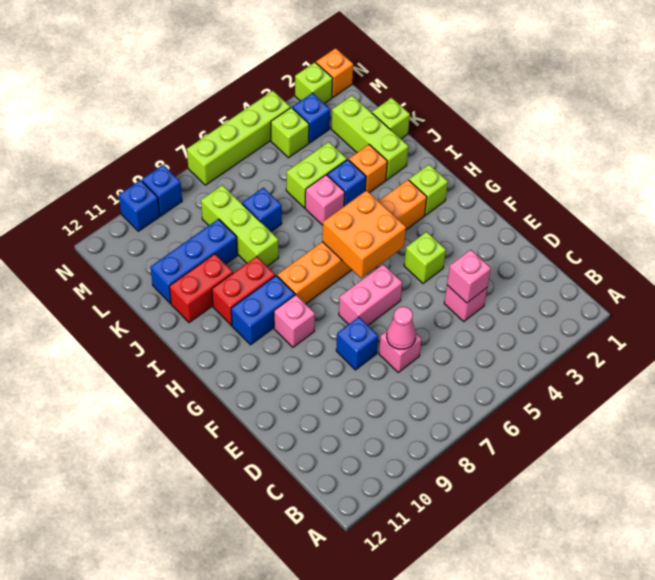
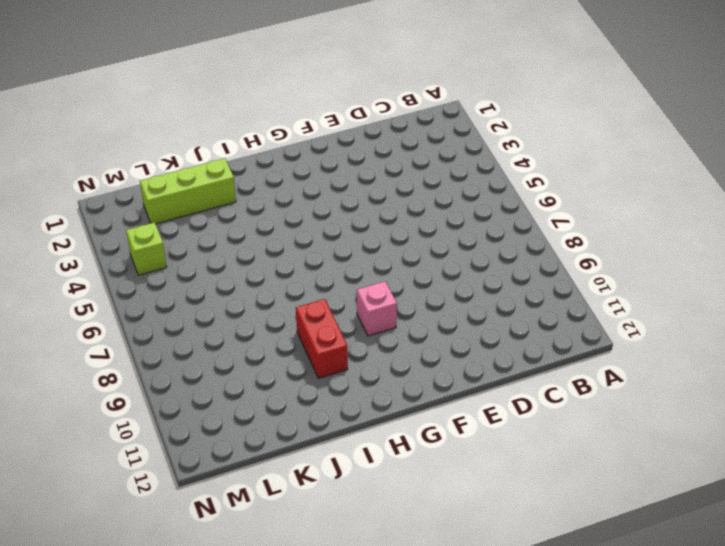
none -> pink 1x1 brick [444,285,487,321]
none -> pink 1x1 brick [379,331,422,372]
none -> blue 1x1 brick [336,317,378,370]
none -> lime 1x1 brick [404,232,446,283]

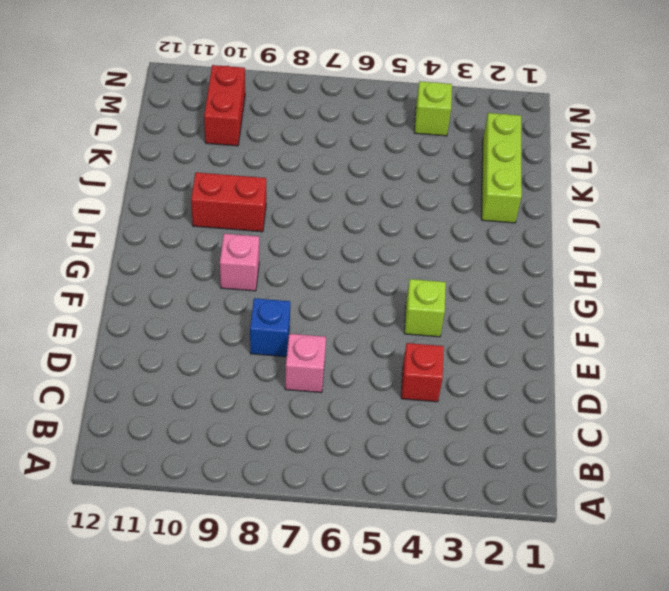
red 1x1 brick [401,343,444,402] -> pink 1x1 brick [444,285,487,321]
red 1x2 brick [204,65,245,146] -> red 1x2 brick turned to [169,254,233,323]
none -> pink 1x2 brick [339,264,402,325]
none -> lime 1x1 brick [409,165,448,215]
none -> orange 1x6 brick [277,180,427,304]
none -> blue 1x2 brick [231,276,295,345]

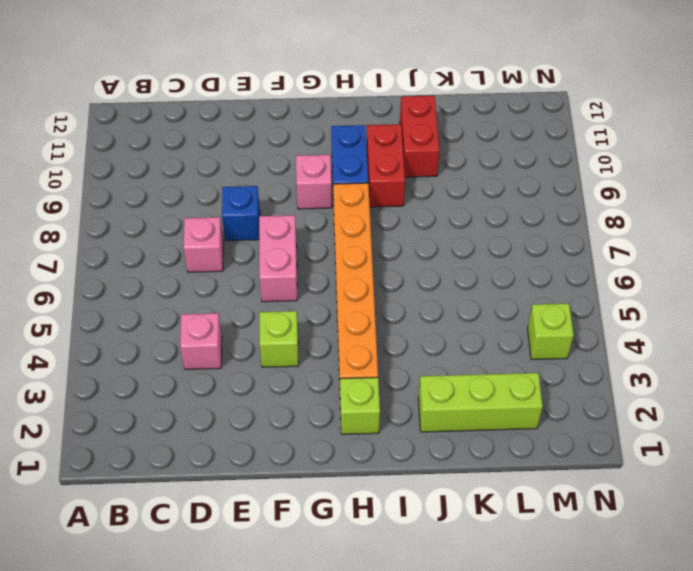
none -> orange 1x1 brick [349,145,387,193]
none -> blue 1x1 brick [327,159,366,206]
none -> pink 1x1 brick [305,175,345,225]
none -> lime 1x3 brick [201,185,279,266]

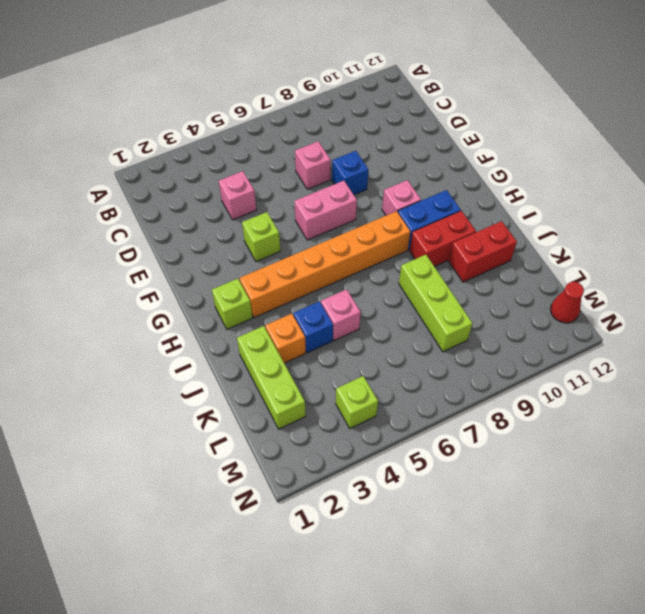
red 1x1 cone [550,282,584,323] -> none
none -> lime 1x1 brick [372,98,410,139]
none -> lime 1x2 brick [286,142,347,208]
none -> blue 1x1 brick [242,188,282,231]
none -> blue 1x3 brick [150,219,237,303]

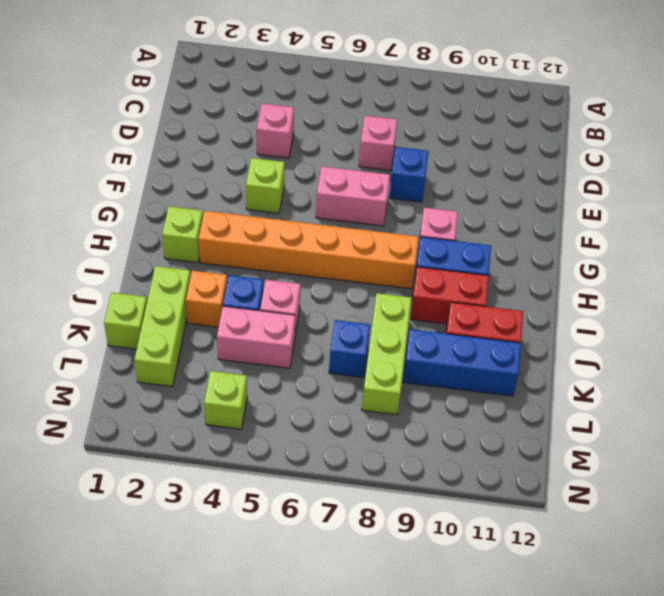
pink 1x2 brick [217,306,295,368] -> lime 1x2 brick [286,142,347,208]
none -> blue 1x1 brick [292,93,330,143]
none -> orange 1x1 brick [316,48,353,97]
none -> lime 1x1 brick [295,62,333,103]
none -> lime 1x4 brick [187,91,290,185]

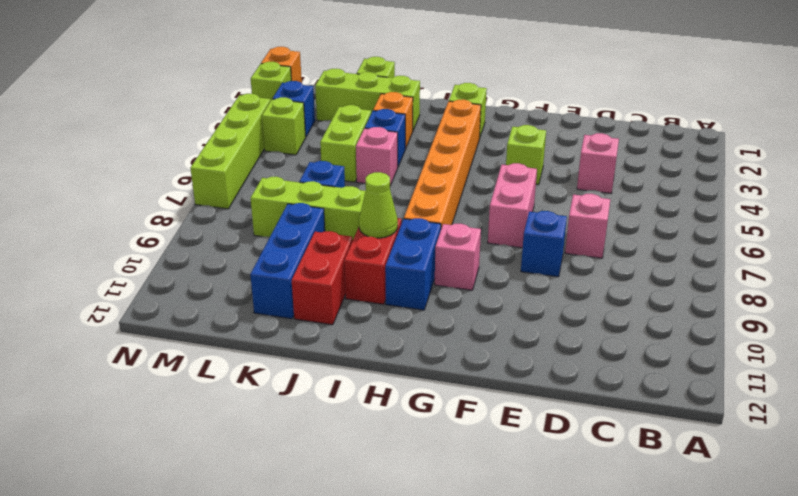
lime 1x1 cone [359,172,398,238] -> none
none -> blue 1x1 brick [142,165,182,216]
none -> blue 1x1 brick [119,180,160,231]
none -> pink 1x1 brick [447,250,491,303]
none -> pink 1x1 cone [387,307,416,349]

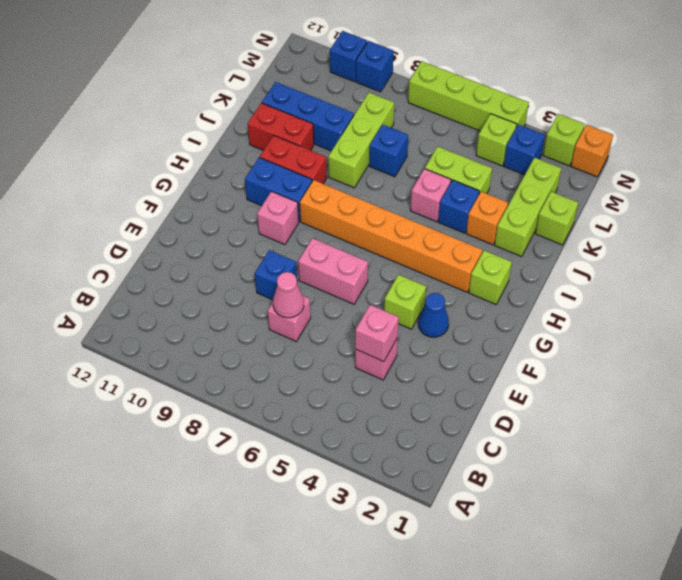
blue 1x1 cone [418,293,449,337] -> none
none -> orange 2x2 brick [322,190,406,278]

